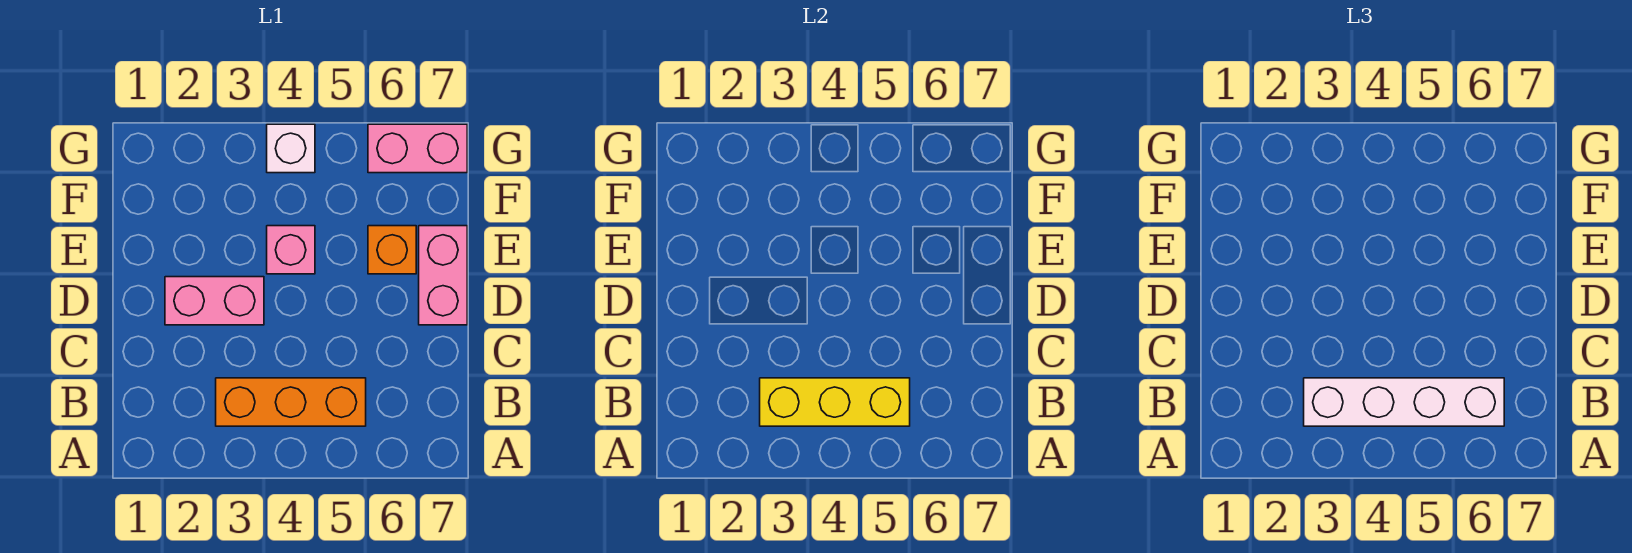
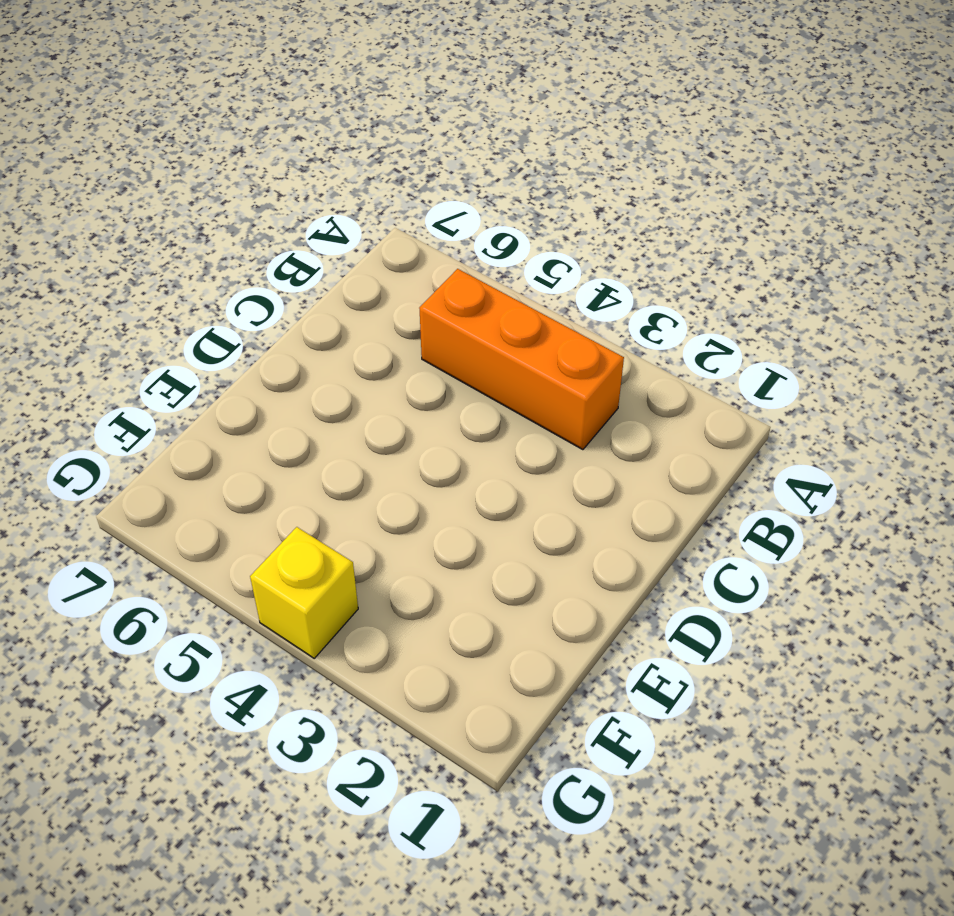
yellow 1x1 brick [250,527,358,658] -> white 1x1 brick [267,124,315,173]
none -> pink 1x2 brick [165,277,264,325]
none -> pink 1x2 brick [419,226,467,325]

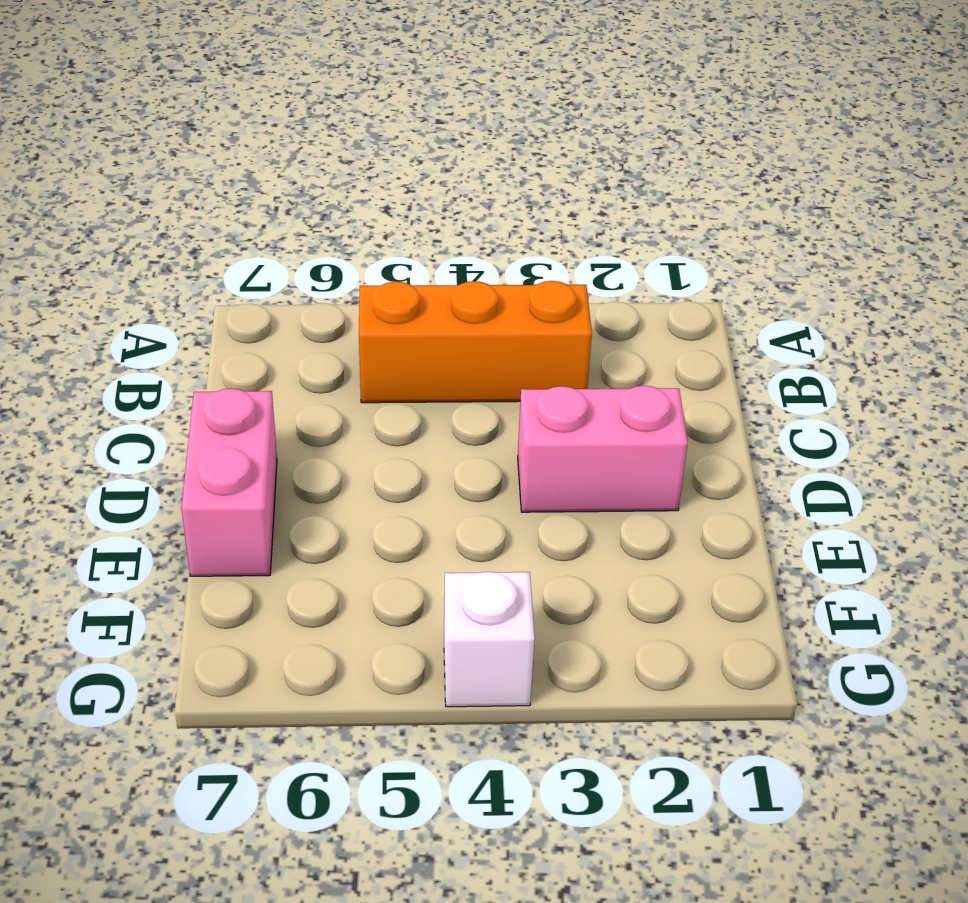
none -> pink 1x1 brick [267,226,315,274]
none -> orange 1x1 brick [368,226,416,274]

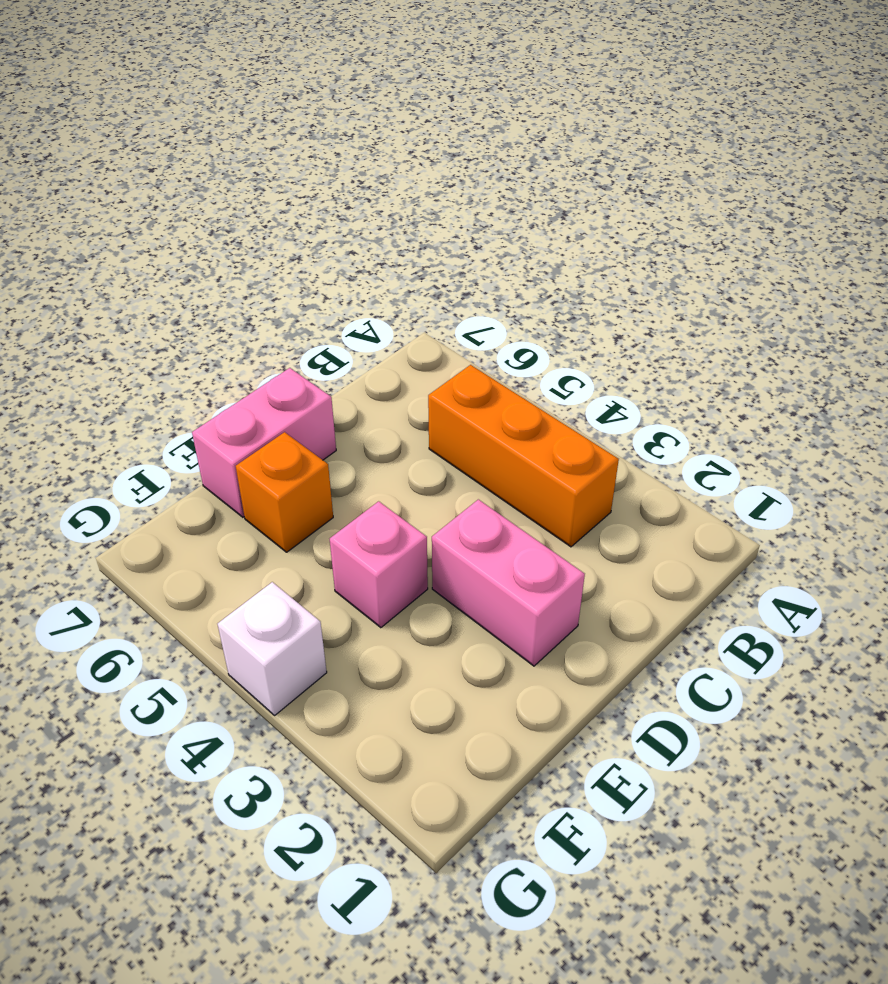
none -> pink 1x2 brick [368,124,467,173]
none -> yellow 1x3 brick [760,378,910,426]

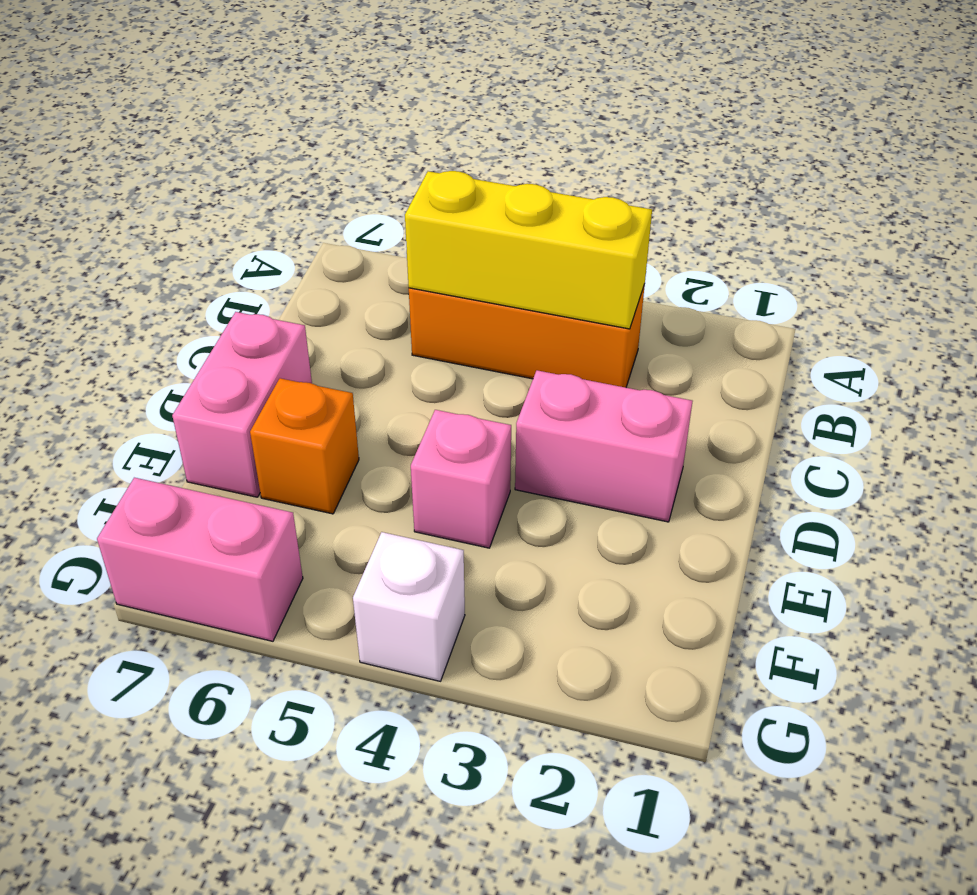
none -> white 1x4 brick [1304,378,1504,426]

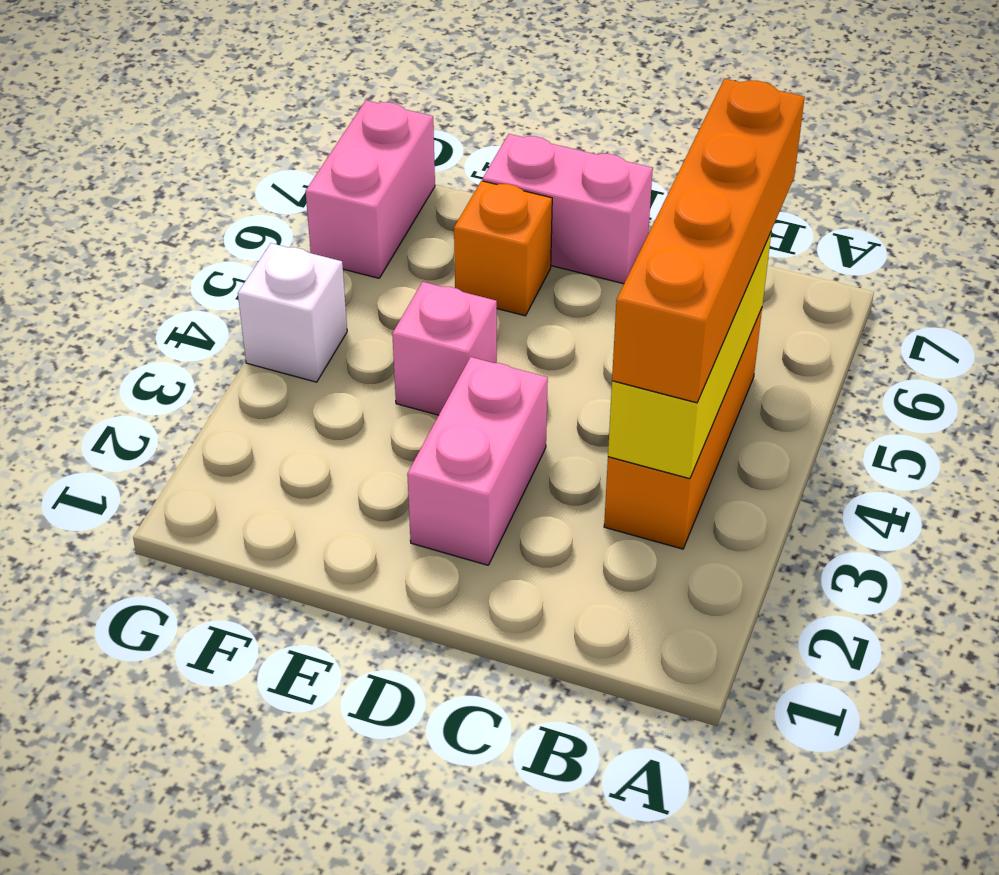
orange 1x4 brick [612,79,805,403] -> white 1x4 brick [1304,378,1504,426]

